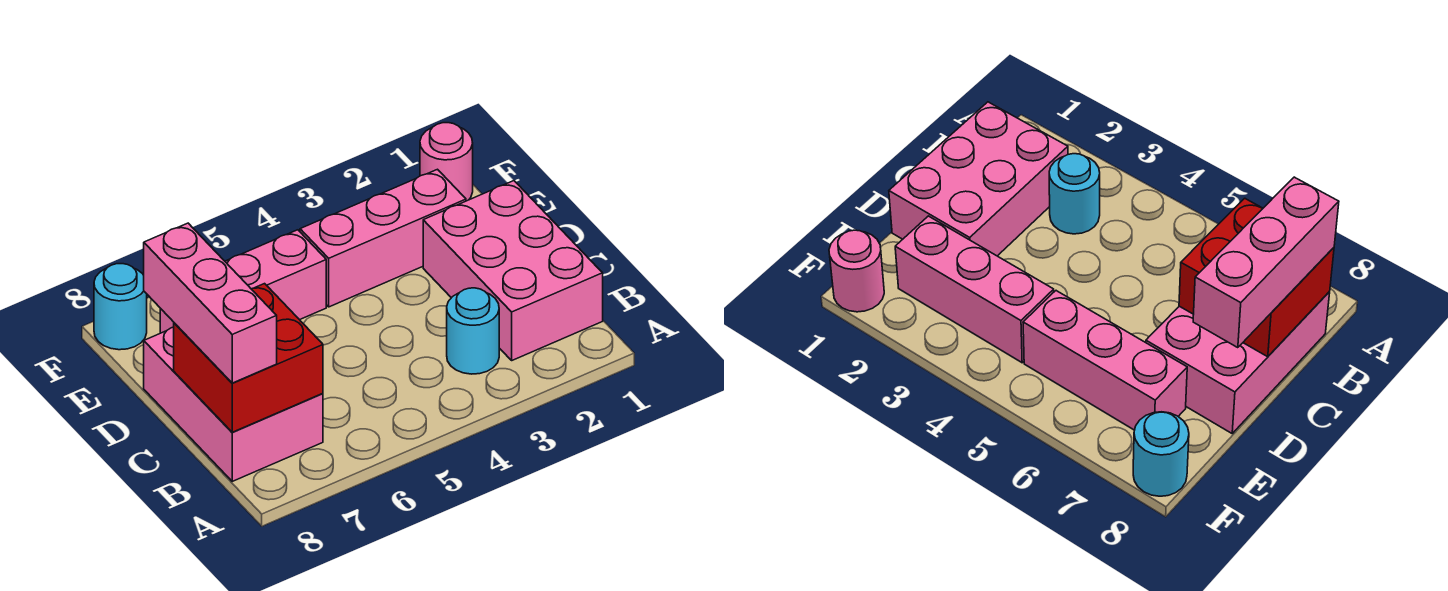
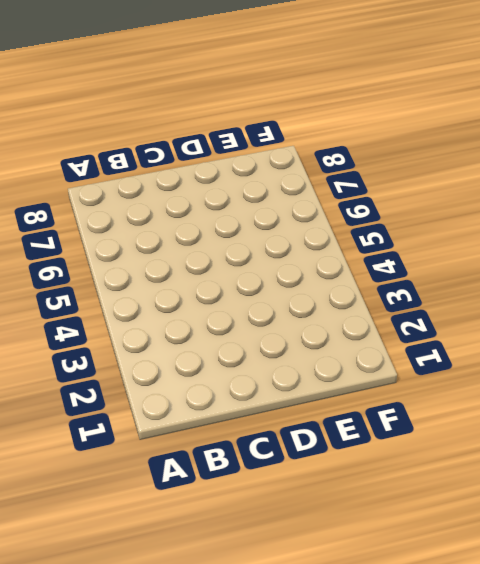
none -> pink 2x3 brick [423,181,603,360]
none -> cyan 1x1 round brick [447,288,499,374]

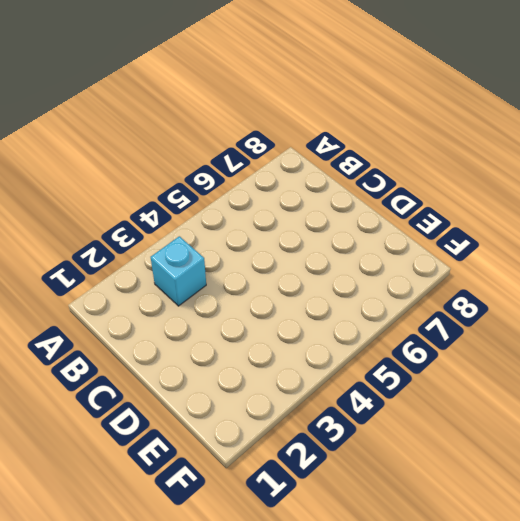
cyan 1x1 brick [151,236,206,306] -> cyan 1x1 round brick [447,288,499,374]
none -> pink 2x3 brick [423,181,603,360]
none -> pink 2x3 brick [144,327,323,481]

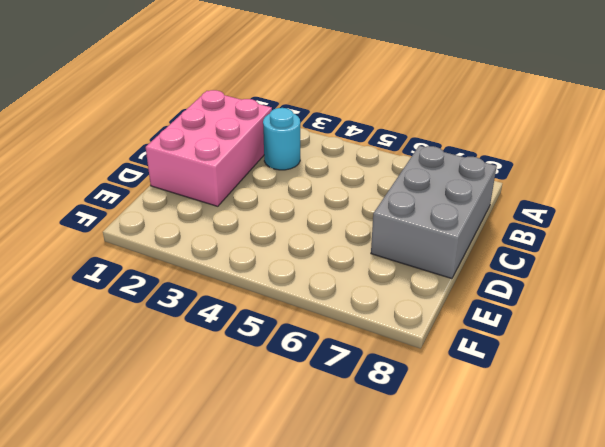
grey 2x3 brick [371,146,497,279] -> pink 2x3 brick [144,327,323,481]
none -> pink 1x3 brick [300,169,466,307]
none -> pink 1x3 brick [160,230,326,333]

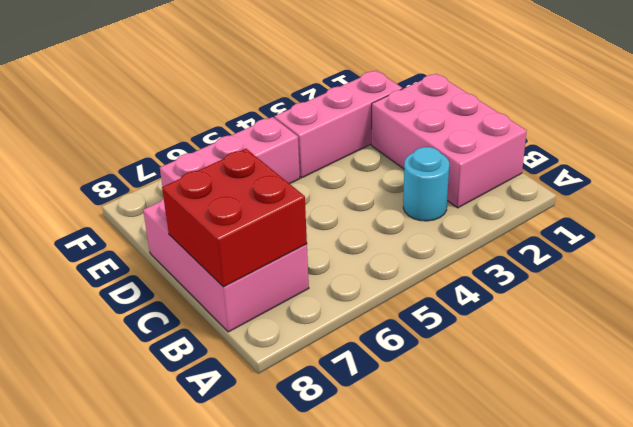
none -> pink 1x1 round brick [420,123,473,201]
none -> cyan 1x1 round brick [94,264,147,350]

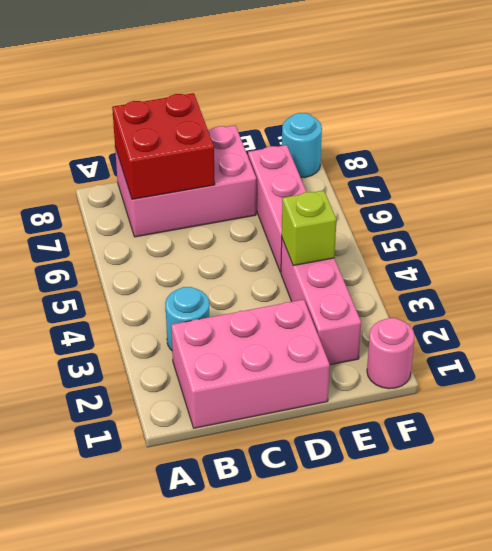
lime 1x1 brick [282,190,336,265] -> none
none -> pink 1x3 brick [144,223,277,383]

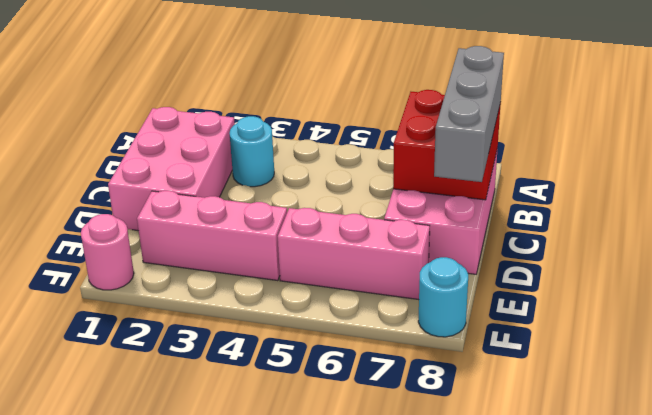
grey 1x3 brick [434,46,504,182] -> pink 1x3 brick [144,223,277,383]

